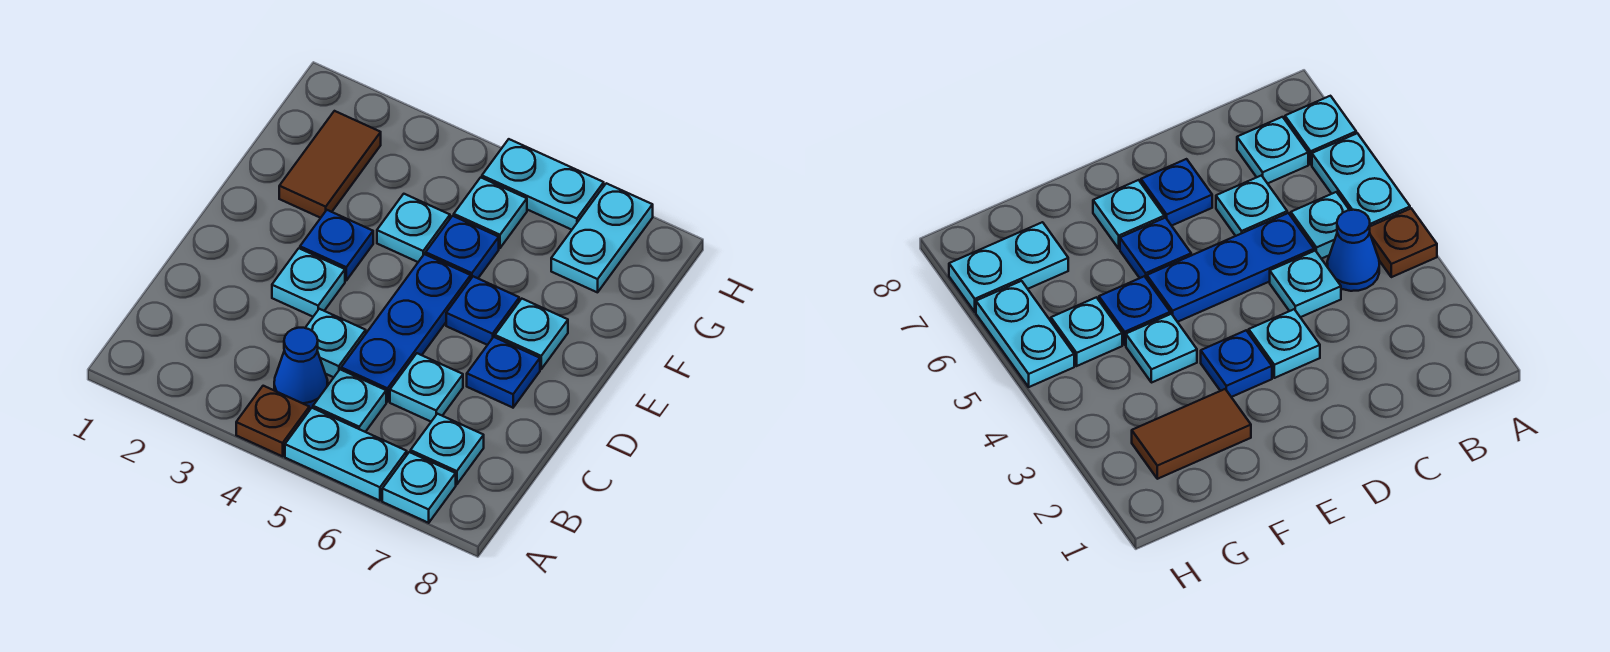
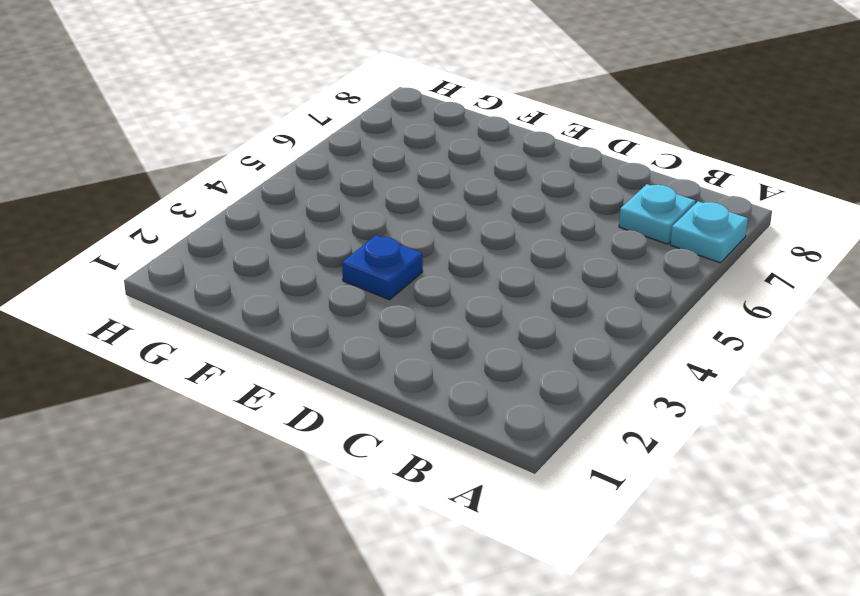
none -> brown 1x1 plate [236,386,309,456]
none -> cyan 1x2 plate [285,408,407,501]
none -> blue 1x1 cone [274,328,328,409]

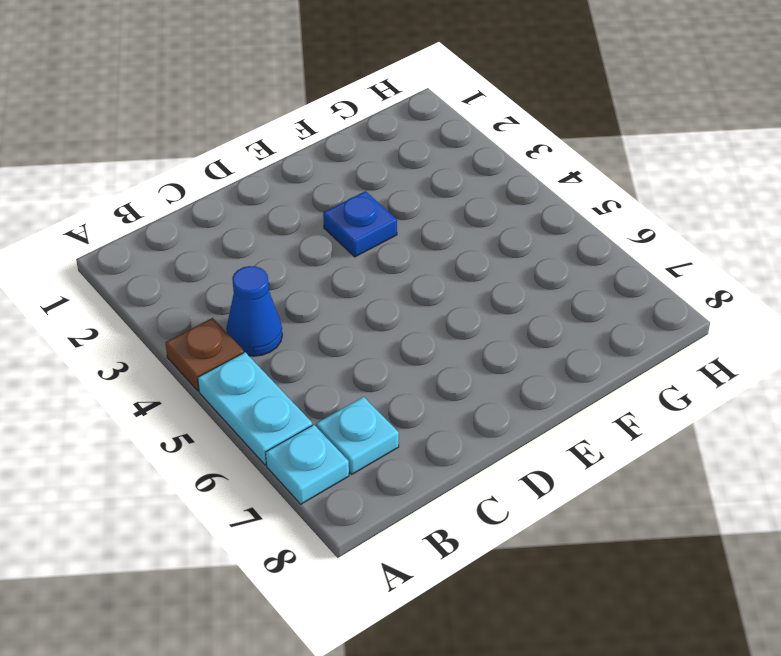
none -> cyan 1x1 plate [313,370,386,432]
none -> cyan 1x1 plate [305,309,366,377]
none -> blue 1x3 plate [341,254,471,402]

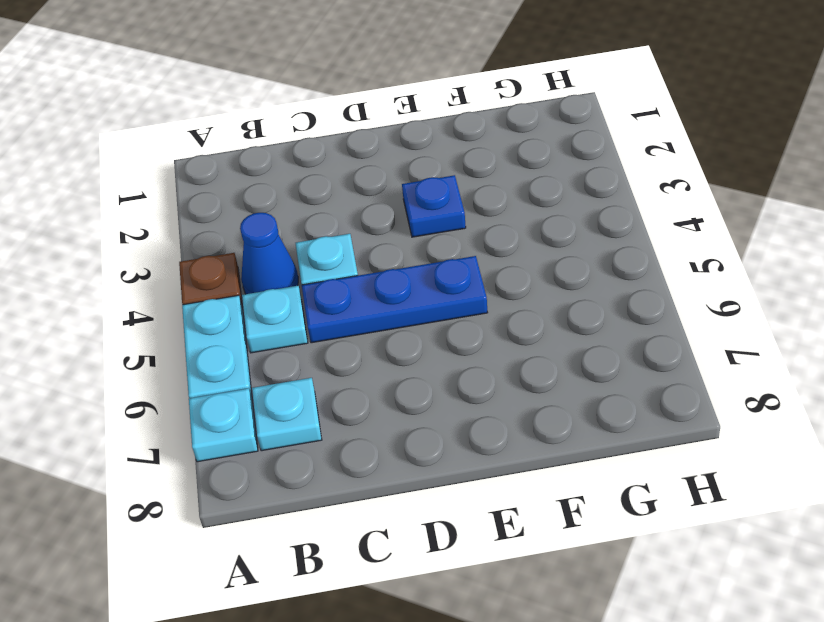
none -> cyan 1x1 plate [390,353,463,421]
none -> cyan 1x1 plate [272,248,345,317]
none -> blue 1x1 plate [467,337,540,408]

